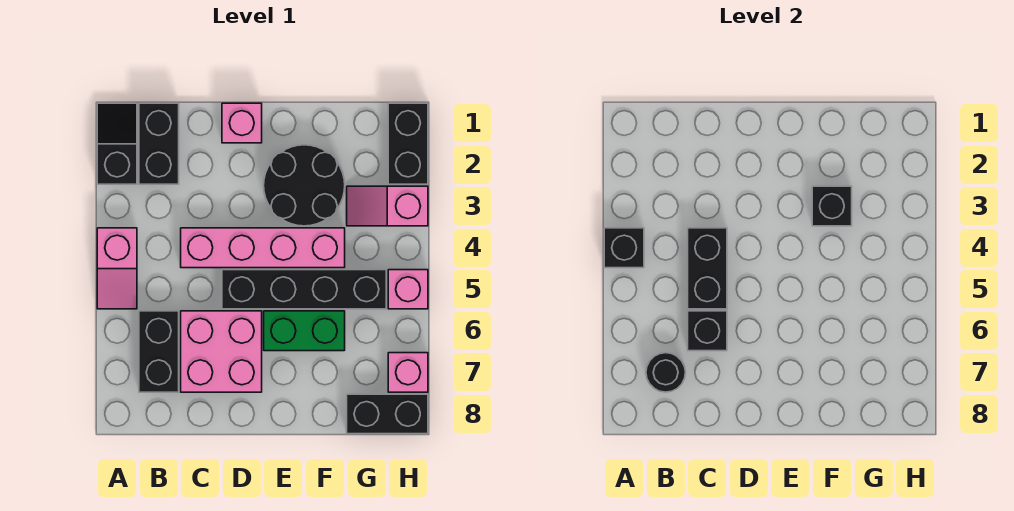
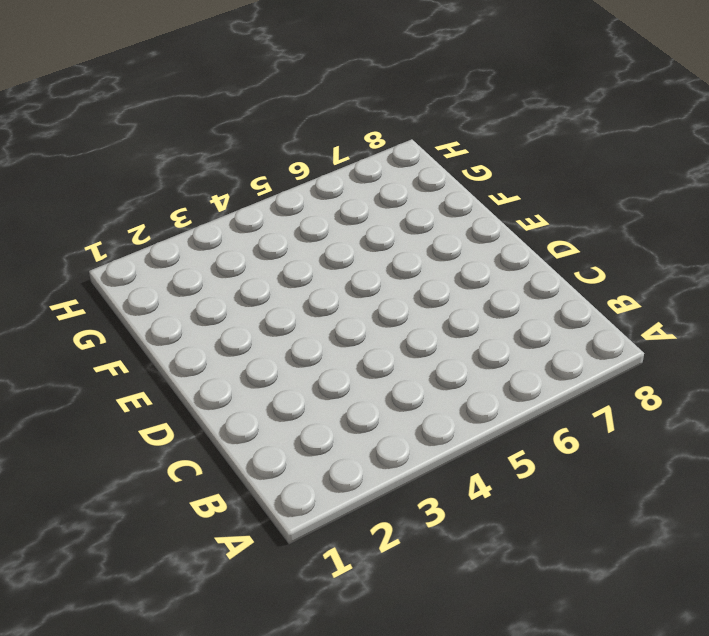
none -> black 1x2 slope [97,103,137,184]
none -> pink 1x2 slope [97,228,137,309]
none -> black 1x2 brick [139,103,179,184]

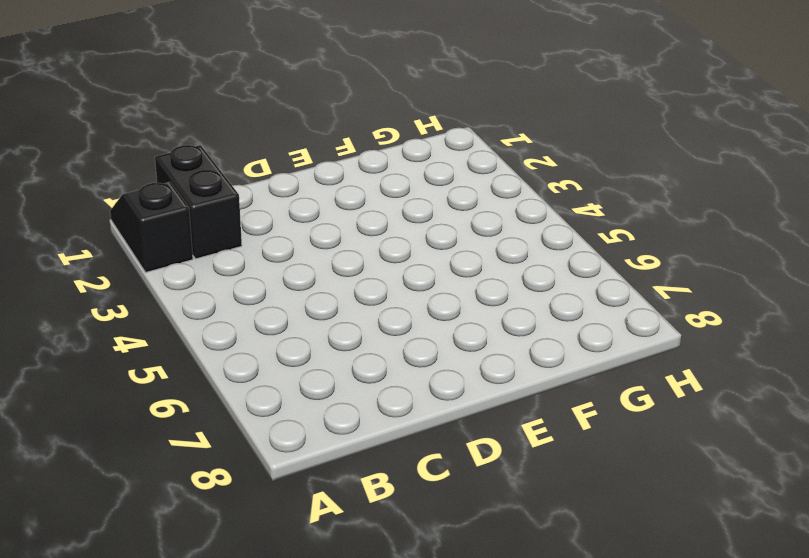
none -> pink 1x2 slope [97,228,137,309]
none -> black 1x2 brick [139,311,179,392]
none -> pink 1x4 brick [181,228,345,268]

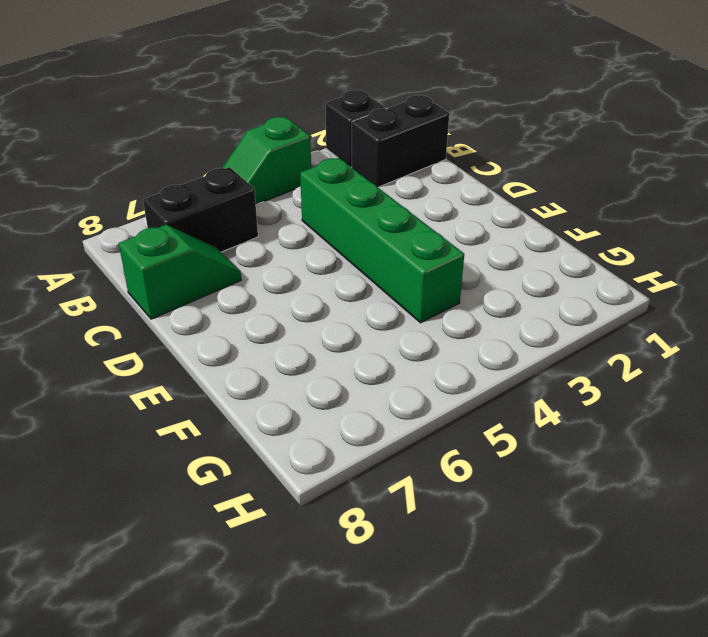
green 1x2 slope [222,117,311,204] -> pink 1x2 slope [97,228,137,309]
green 1x4 brick [300,158,464,323] -> pink 1x4 brick [181,228,345,268]
green 1x2 slope [119,225,241,319] -> pink 2x2 brick [181,311,262,392]
none -> pink 1x1 brick [222,103,262,143]
none -> black 1x4 brick [222,270,386,309]
none -> black 2x2 round brick [264,145,345,226]

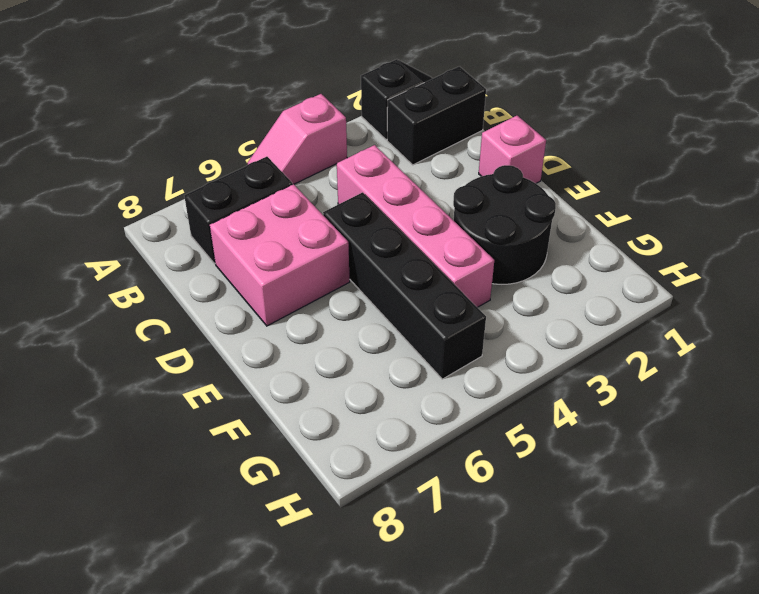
none -> green 1x2 brick [264,311,345,351]
none -> pink 1x2 slope [347,186,428,226]
none -> black 1x2 brick [347,394,428,434]

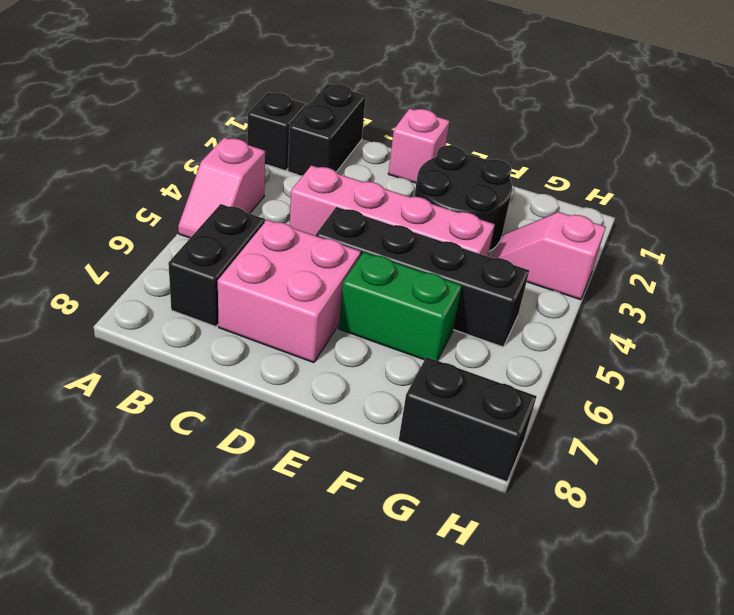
none -> black 1x2 brick [388,103,428,184]
none -> pink 1x1 brick [388,270,428,309]
none -> pink 1x1 brick [388,353,428,392]

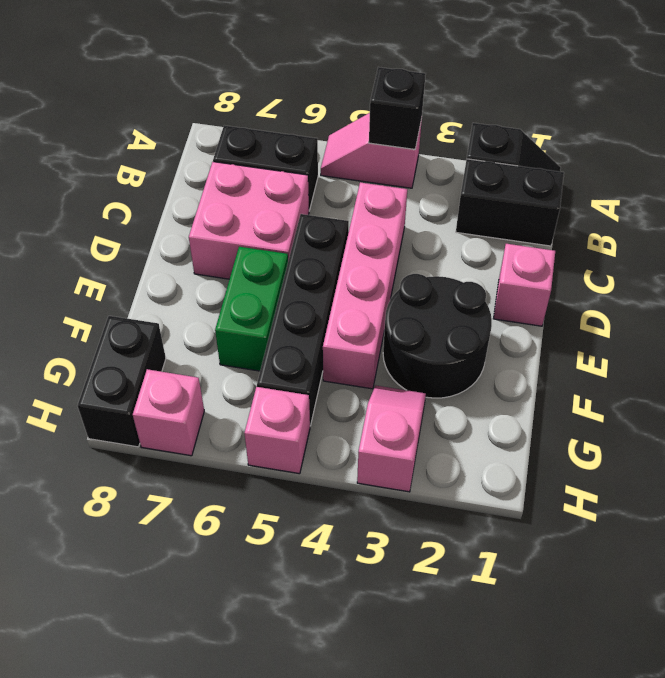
none -> black 1x2 brick [388,103,428,184]
none -> black 1x1 round brick [646,353,685,392]
none -> black 1x2 brick [688,228,727,309]

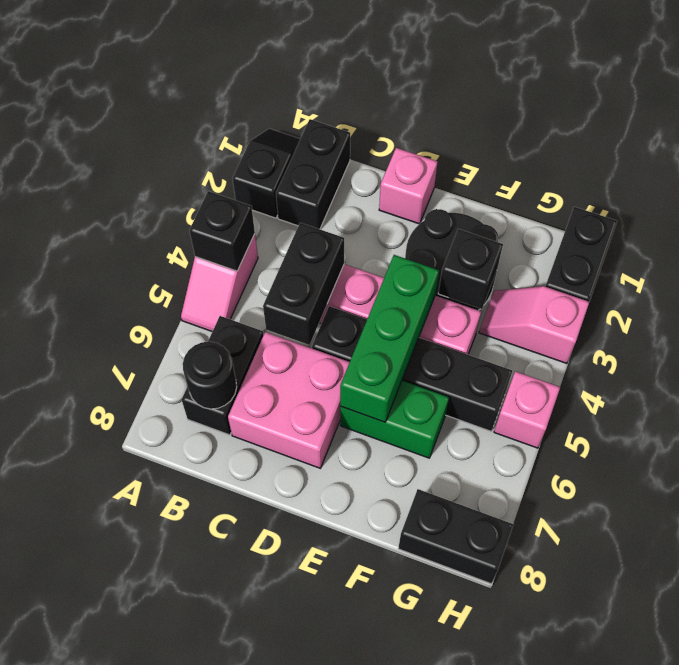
green 1x3 brick [340,255,439,422] -> none
none -> pink 1x1 brick [388,353,428,392]
none -> black 1x1 brick [688,311,727,351]

